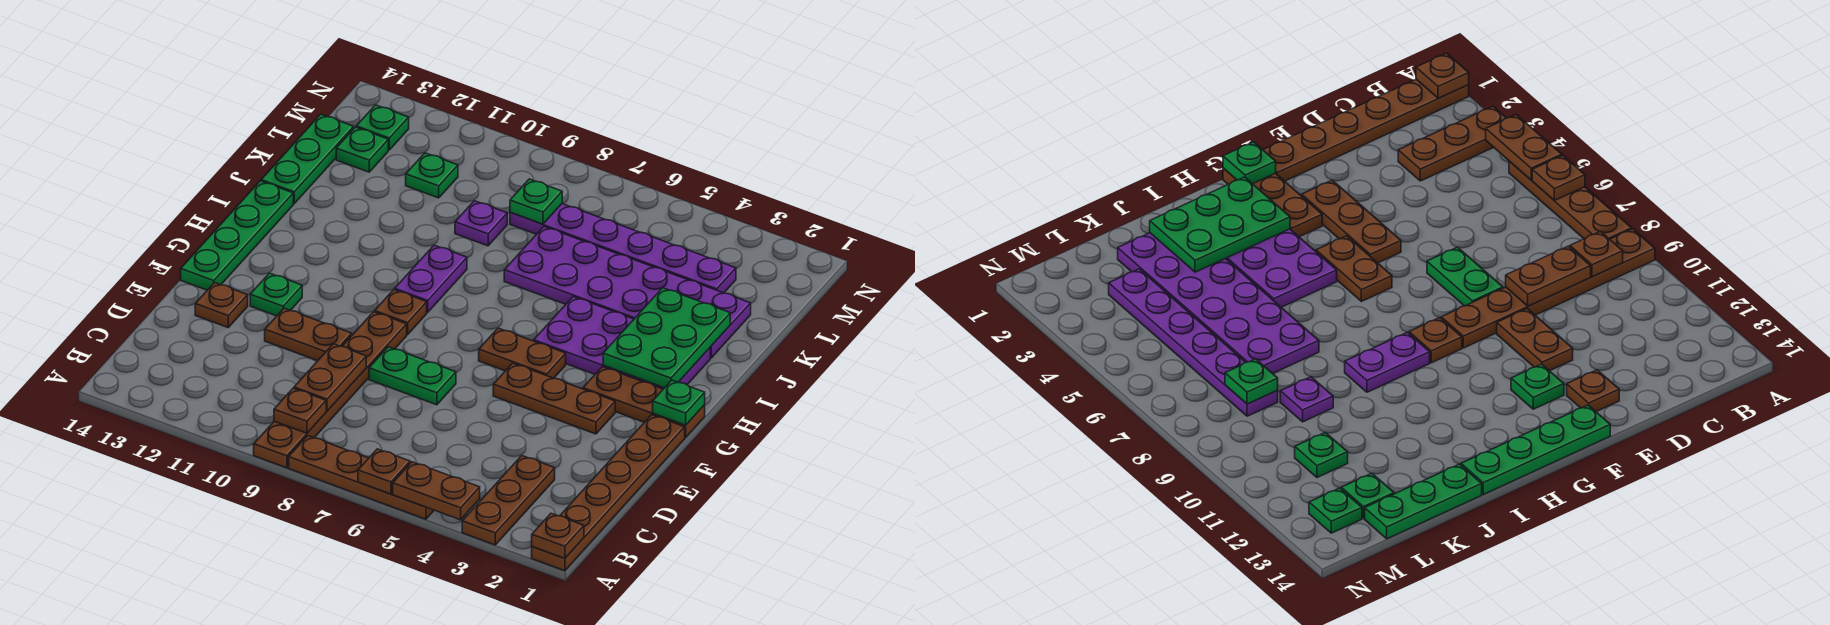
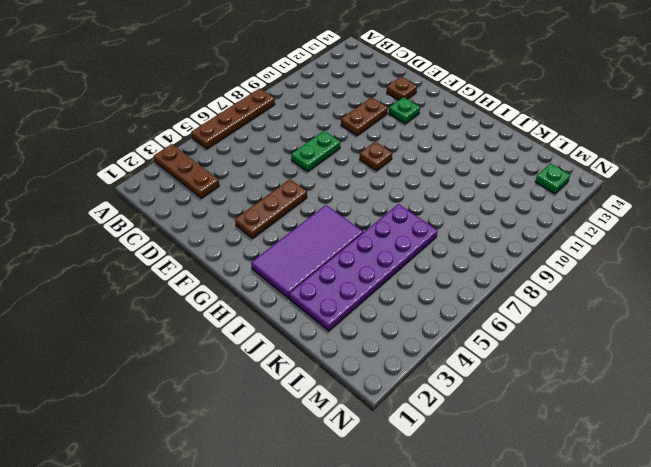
purple 2x4 tile [251,205,363,298] -> purple 2x4 plate [534,297,710,389]
none -> brown 1x6 plate [532,415,685,571]
none -> brown 1x6 plate [254,312,407,468]
none -> green 1x4 plate [181,181,293,290]
none -> brown 1x3 plate [583,367,705,438]

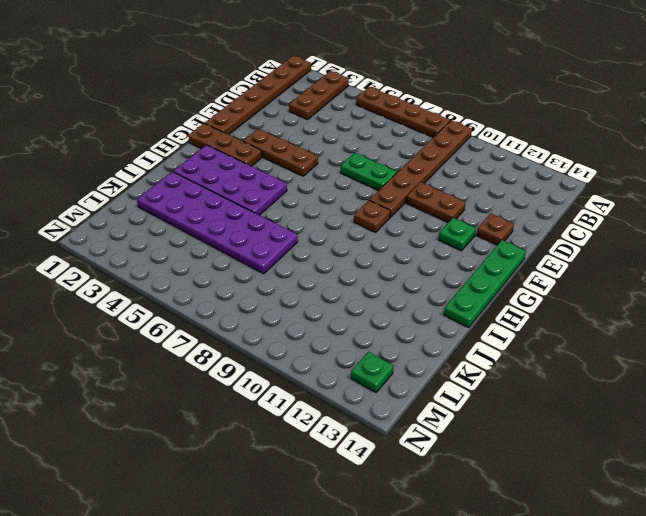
none -> brown 1x2 plate [479,328,566,378]
none -> purple 1x2 plate [395,245,467,312]
none -> green 1x3 plate [261,114,354,204]
none -> purple 1x1 plate [455,201,507,246]

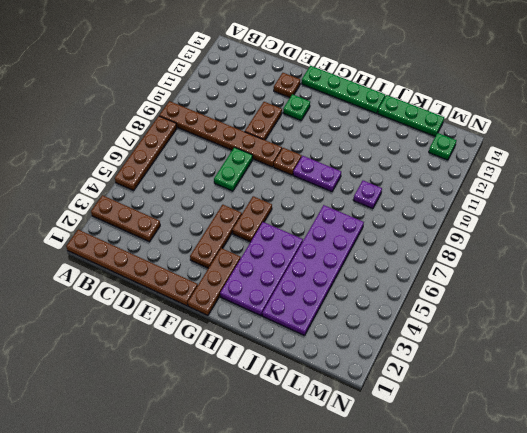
none -> purple 1x6 plate [510,204,736,293]
none -> green 1x1 plate [406,153,458,198]
none -> green 1x1 plate [336,127,388,172]
none -> brown 1x1 plate [532,513,584,559]

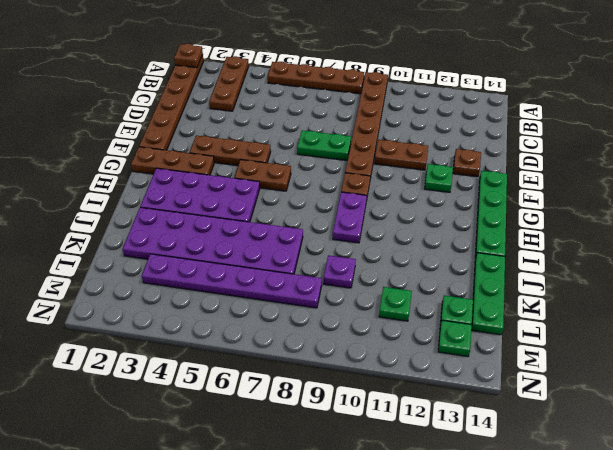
none -> brown 1x2 plate [393,462,480,520]
none -> brown 1x1 plate [358,449,410,494]
none -> brown 1x1 plate [274,388,326,433]
none -> brown 1x2 plate [294,344,366,411]

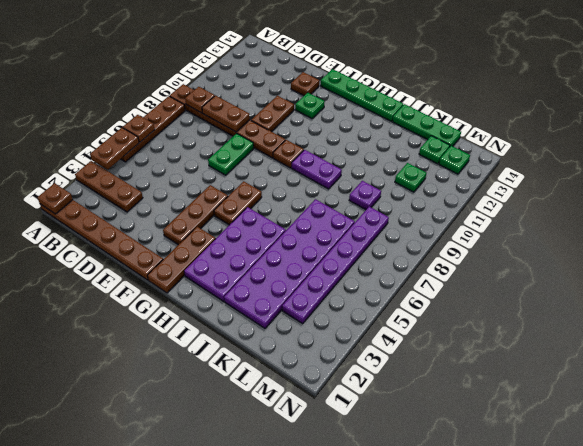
none -> green 1x1 plate [653,380,705,425]
none -> green 2x3 plate [603,288,730,388]
none -> green 1x1 plate [510,179,562,224]

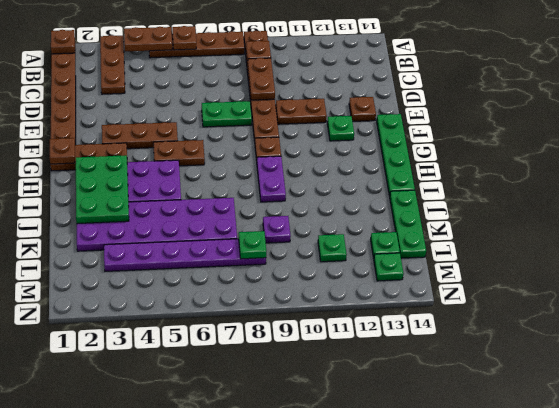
brown 1x1 plate [50,138,75,164] -> green 1x1 plate [653,380,705,425]

